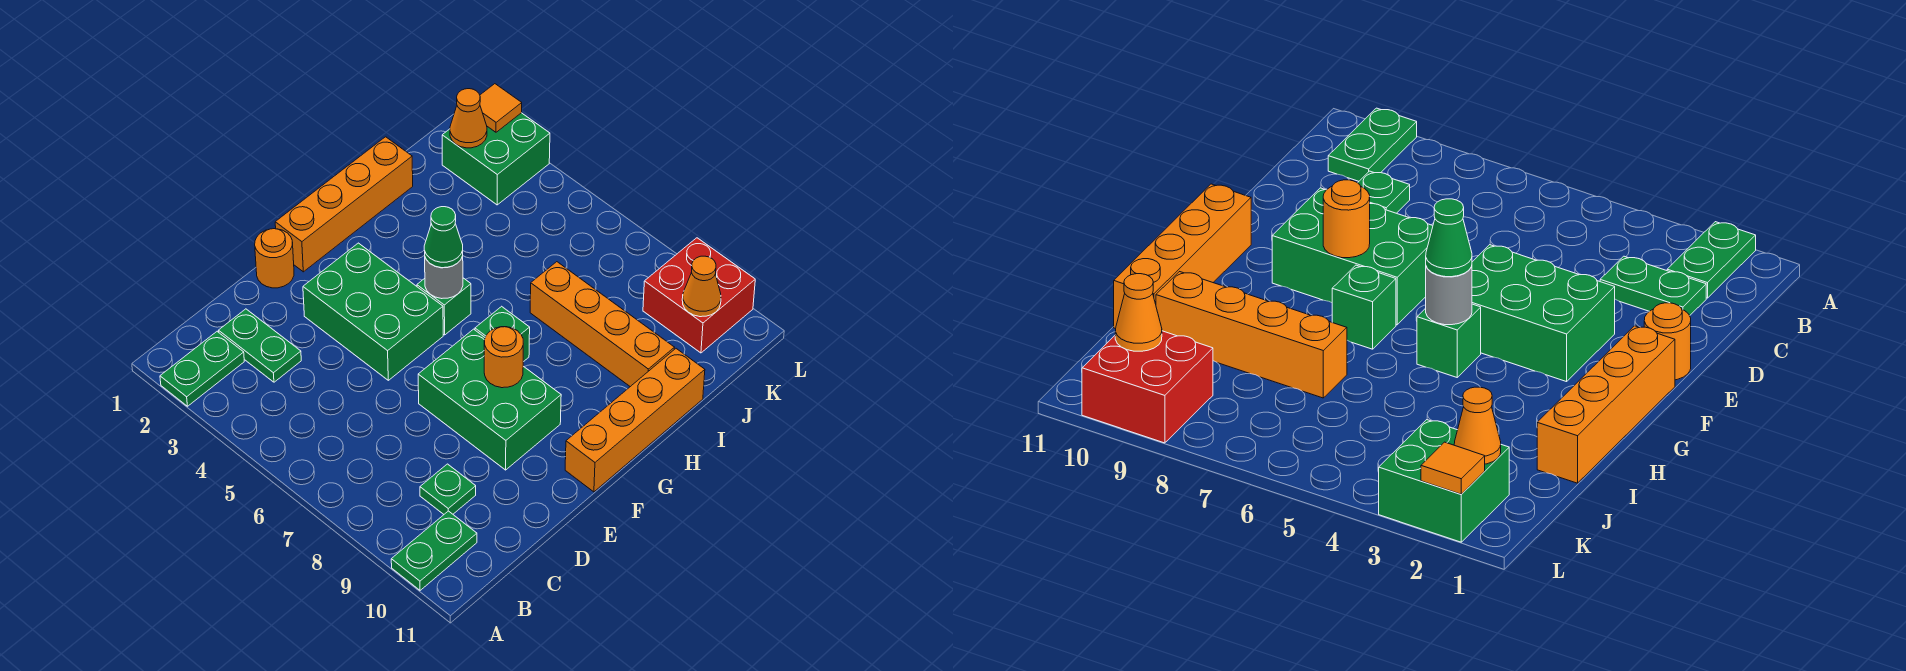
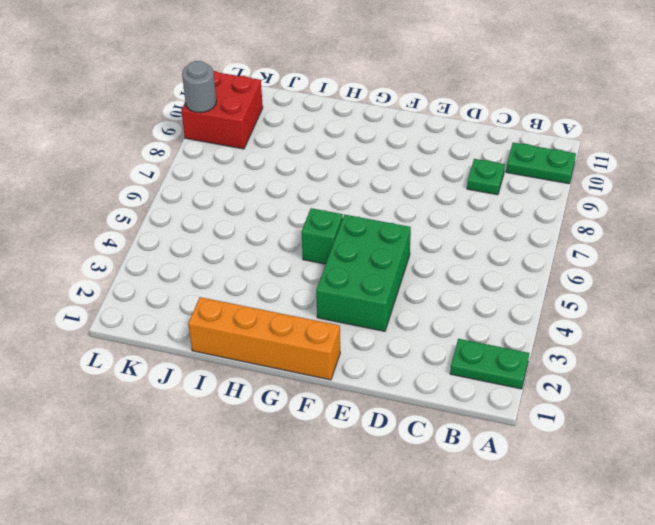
grey 1x1 round brick [182,61,216,113] -> grey 1x1 round brick moved to [425,256,463,299]
none -> green 1x2 plate [219,309,301,382]
none -> orange 1x1 round brick [255,229,294,288]
none -> green 2x3 brick [418,329,561,470]

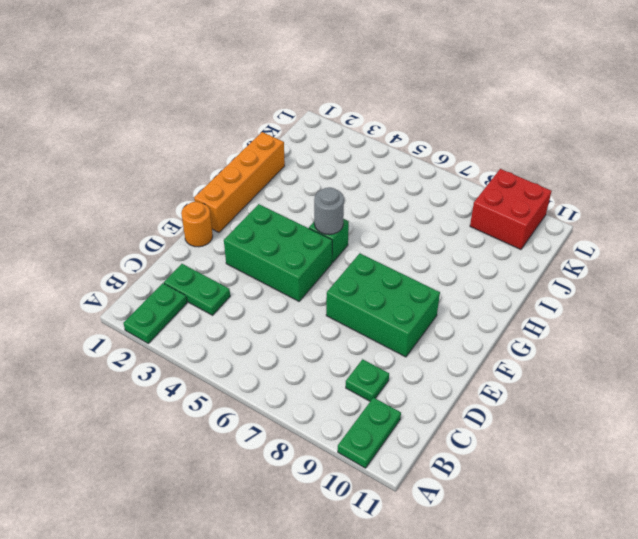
none -> orange 1x4 brick [565,349,705,492]
none -> green 1x1 brick [475,306,530,362]
none -> orange 1x4 brick [530,262,674,387]

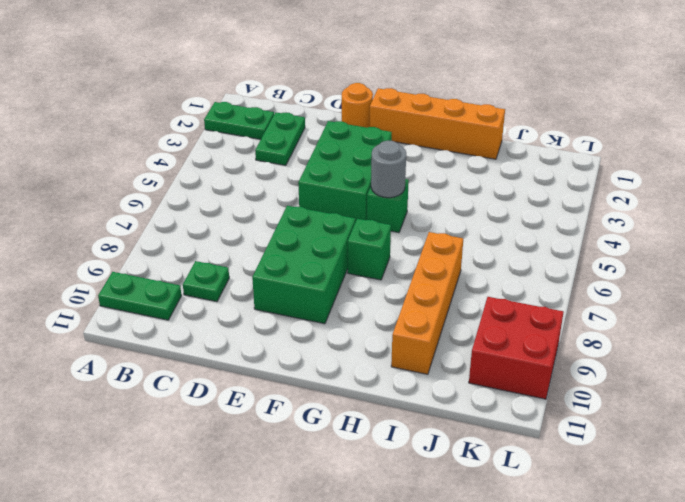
none -> orange 1x4 brick [565,349,705,492]
none -> green 2x2 brick [442,113,550,205]
none -> orange 1x1 round brick [484,327,523,388]

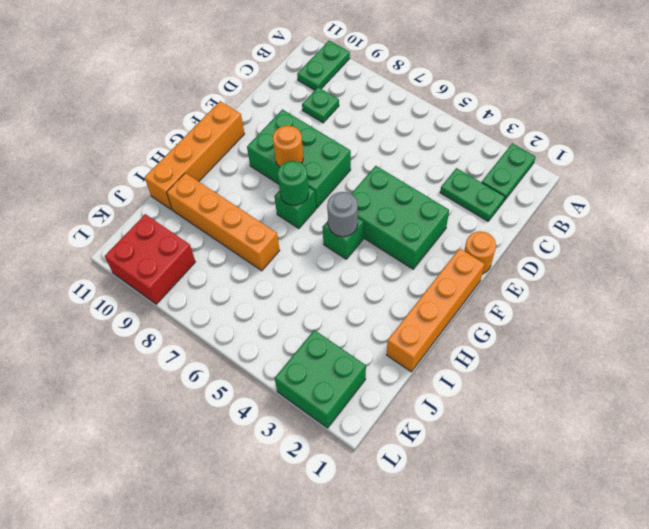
green 1x1 round brick [277,161,309,205] -> none
none -> orange 1x1 cone [450,89,487,148]
none -> orange 1x1 cone [682,256,721,317]
none -> orange 1x1 tile [480,84,522,132]

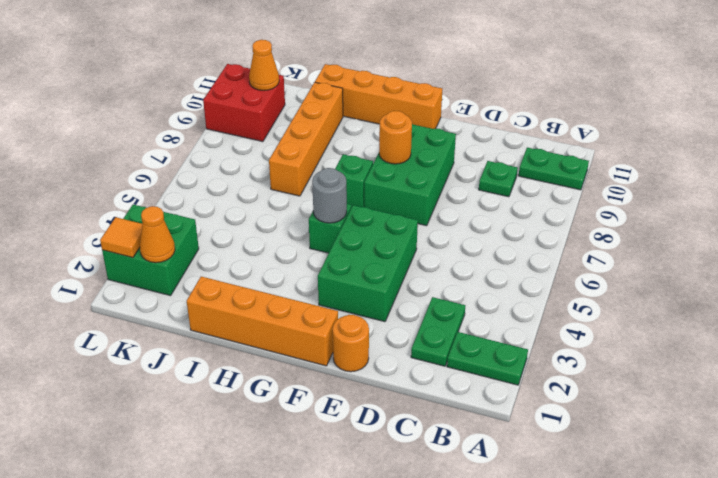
none -> green 1x1 cone [424,207,463,268]

